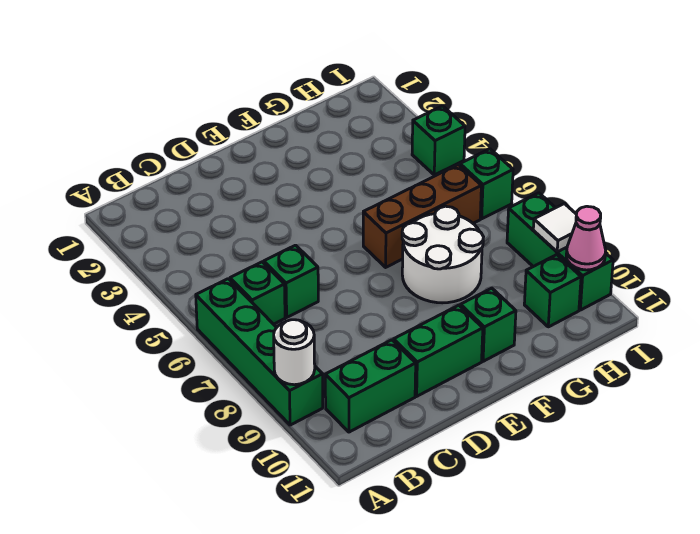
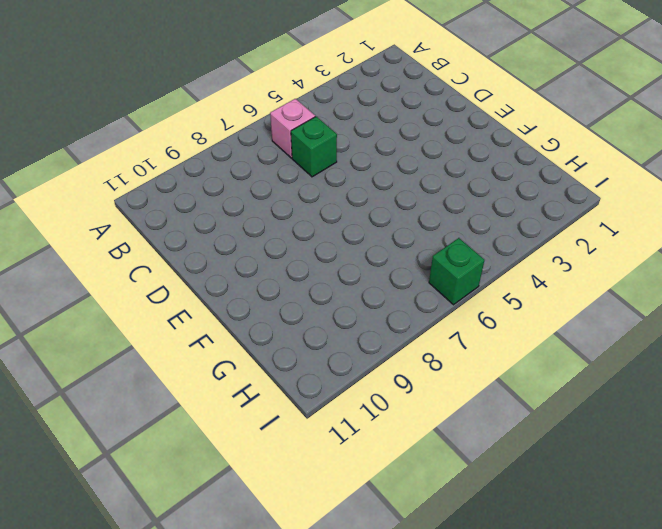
pink 1x1 brick [270,99,315,158] -> green 1x1 brick [230,262,285,324]
none -> green 1x4 brick [196,279,323,425]
none -> green 1x2 brick [325,340,416,432]
none -> green 1x2 brick [394,305,483,396]

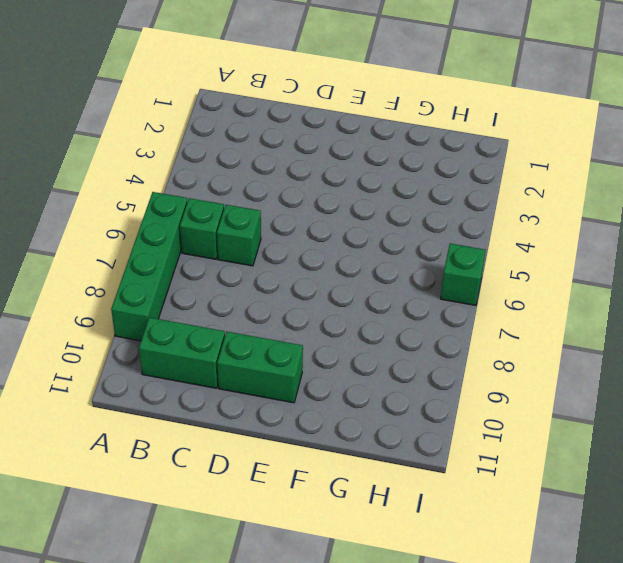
none -> brown 1x3 brick [363,165,481,267]
none -> white 2x2 round brick [402,206,483,303]
none -> green 1x1 brick [460,288,516,361]

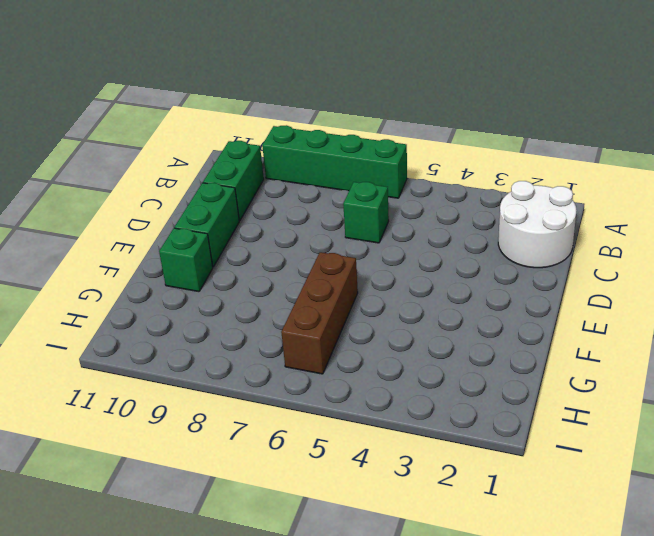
white 2x2 round brick [498,181,577,268] -> white 2x2 round brick moved to [402,206,483,303]
none -> green 1x1 brick [230,262,285,324]
none -> green 1x1 brick [524,255,581,327]
none -> green 1x1 brick [412,106,465,175]

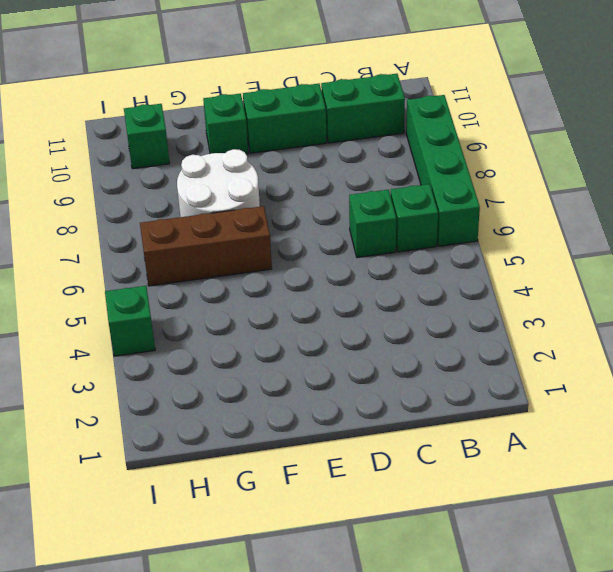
none -> green 1x1 brick [460,149,513,219]
none -> green 1x3 brick [507,193,613,310]
none -> white 1x1 round brick [274,320,315,385]

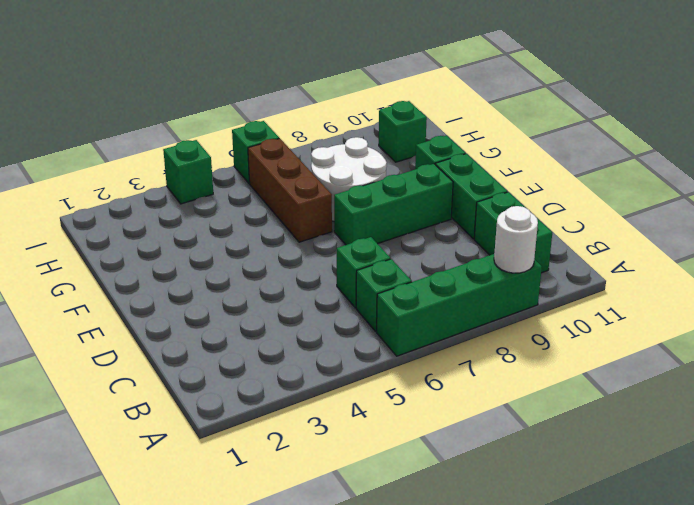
green 1x3 brick [334,164,453,245] -> green 1x3 brick moved to [507,193,613,310]
none -> white 1x1 tile [533,204,576,252]
none -> pink 1x1 cone [566,206,606,270]

